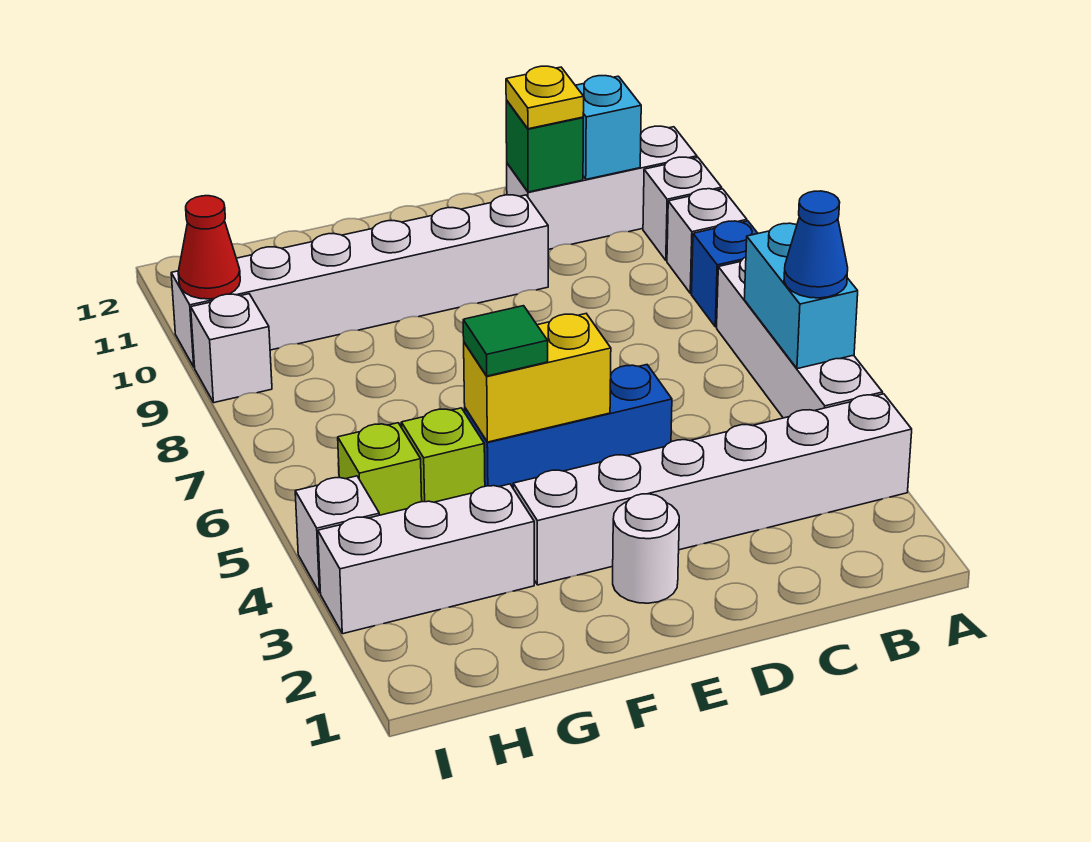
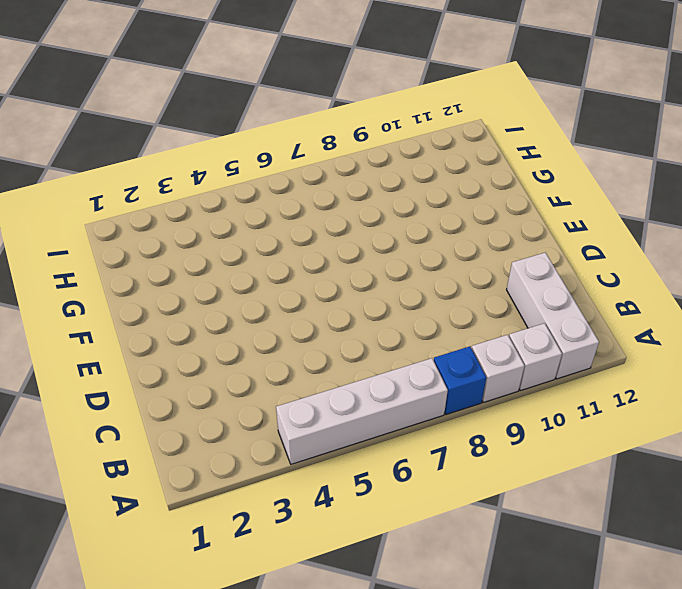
none -> white 1x6 brick [513,394,912,585]
none -> blue 1x3 brick [465,365,672,487]
none -> white 1x6 brick [171,195,548,367]

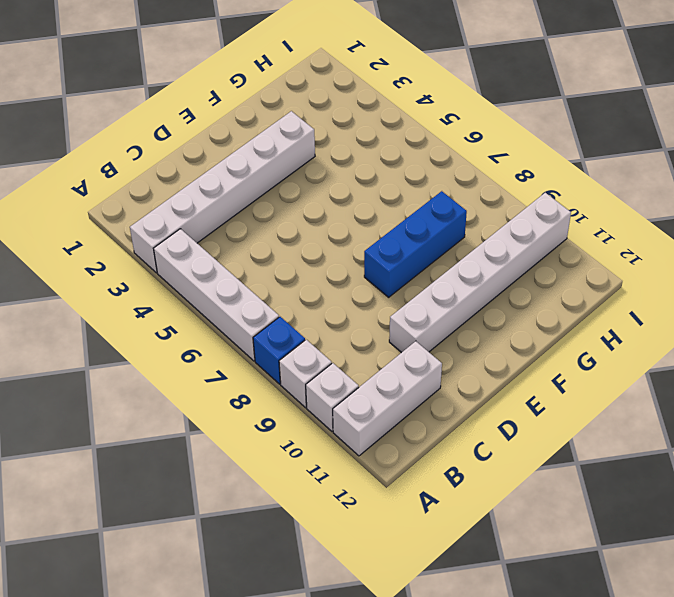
blue 1x3 brick [364,191,467,297] -> blue 1x3 brick moved to [465,365,672,487]
none -> white 1x1 round brick [613,494,679,603]
none -> white 1x3 brick [318,484,534,634]
none -> lime 1x1 brick [401,408,485,502]

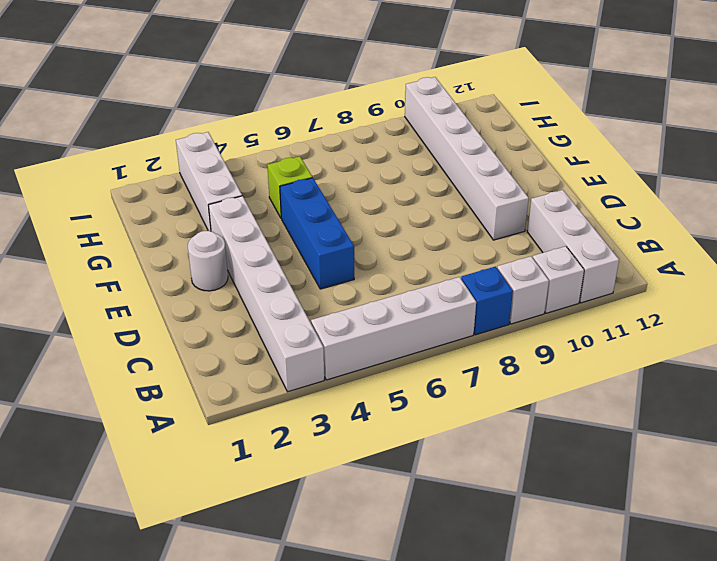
none -> lime 1x1 brick [338,423,422,515]
none -> white 1x1 brick [295,476,379,593]
none -> white 1x1 brick [191,294,272,403]

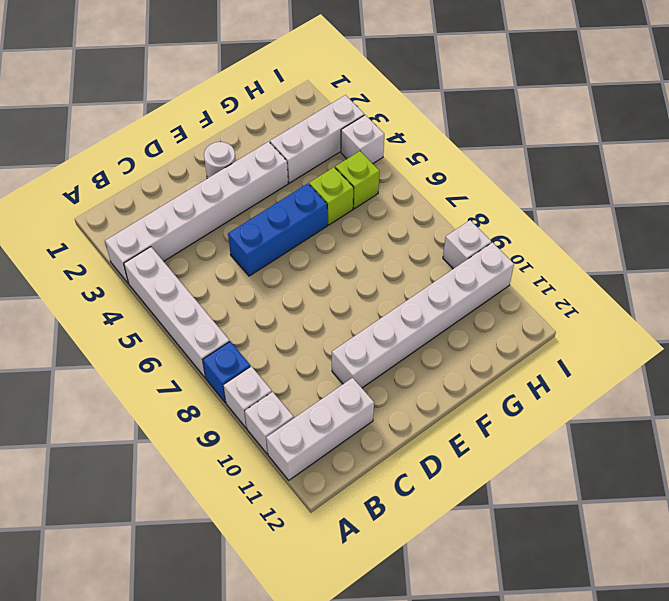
none -> cyan 1x2 brick [744,223,858,369]
none -> cyan 1x1 brick [575,76,641,179]
none -> green 1x1 brick [506,100,583,192]

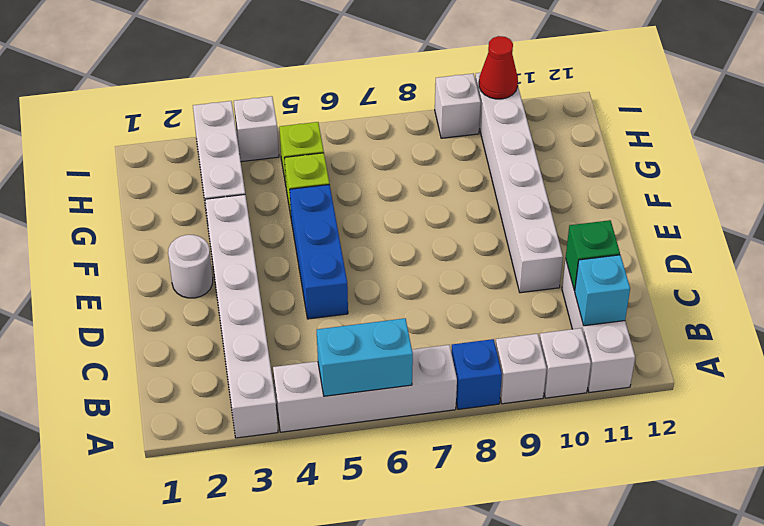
none -> yellow 1x2 brick [464,314,611,442]
none -> blue 1x1 cone [784,191,848,298]
none -> yellow 1x1 plate [506,66,584,129]

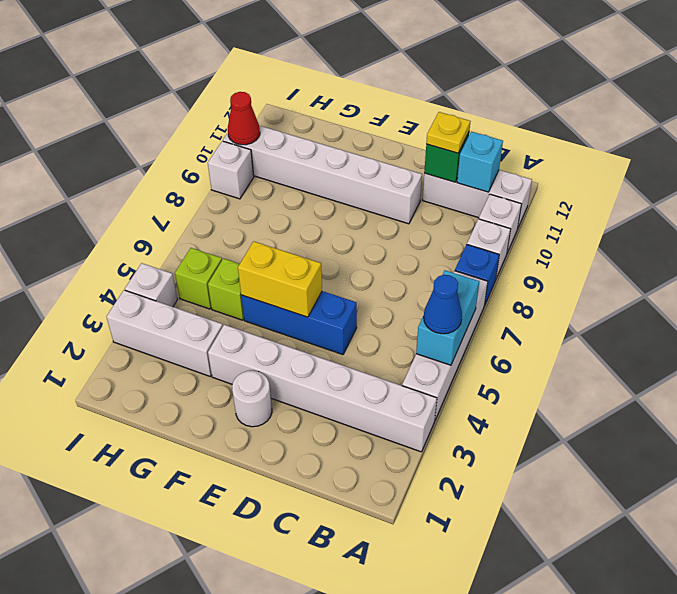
none -> green 1x1 tile [463,306,548,376]

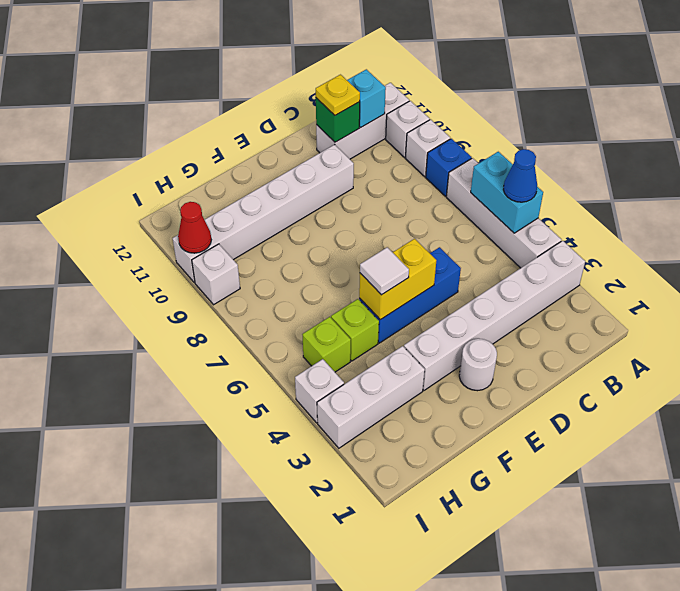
white 1x1 tile [360,247,409,295] -> green 1x1 tile [463,306,548,376]

